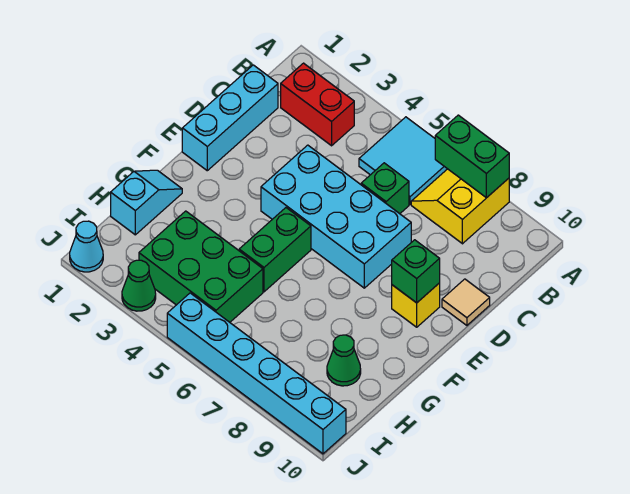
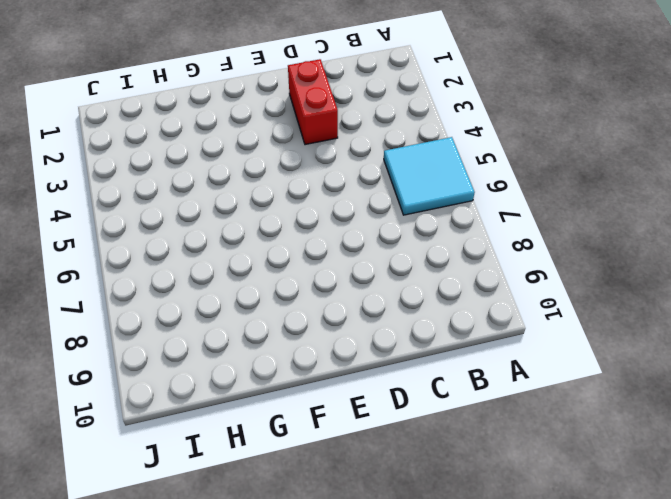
red 1x2 brick [288,59,338,145] -> red 1x2 brick moved to [281,63,354,146]
none -> yellow 2x2 slope [411,169,509,244]
none -> cyan 1x3 brick [182,65,278,171]
none -> green 1x1 brick [361,163,409,214]

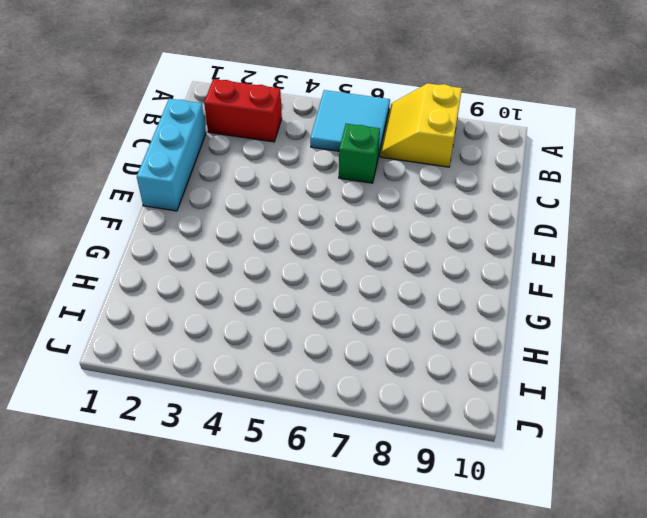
none -> cyan 2x4 brick [261,145,411,288]
none -> tan 1x1 tile [442,279,490,325]
none -> yellow 1x1 brick [392,283,440,327]

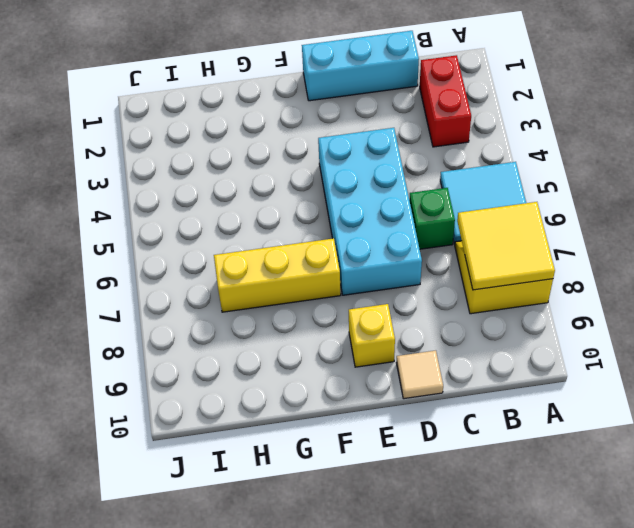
yellow 2x2 tile [457,202,555,290] -> green 1x2 brick [435,115,509,198]
yellow 1x3 brick [214,238,341,312] -> none
none -> green 1x2 brick [239,208,311,292]
none -> cyan 1x2 slope [111,170,182,235]
none -> green 2x3 brick [139,211,263,322]

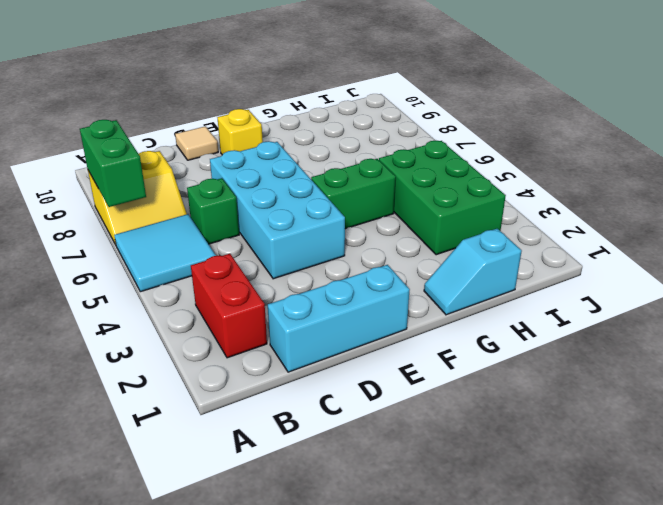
none -> green 1x1 cone [327,335,361,386]
none -> cyan 1x1 cone [70,221,103,272]
none -> green 1x1 cone [122,260,156,311]

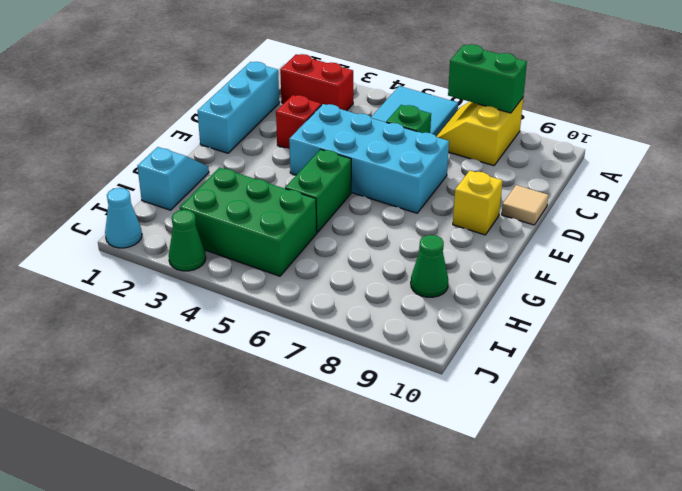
red 1x1 brick [276,95,321,149] -> none
none -> cyan 1x6 brick [167,293,346,454]
none -> green 1x1 brick [392,240,440,303]

